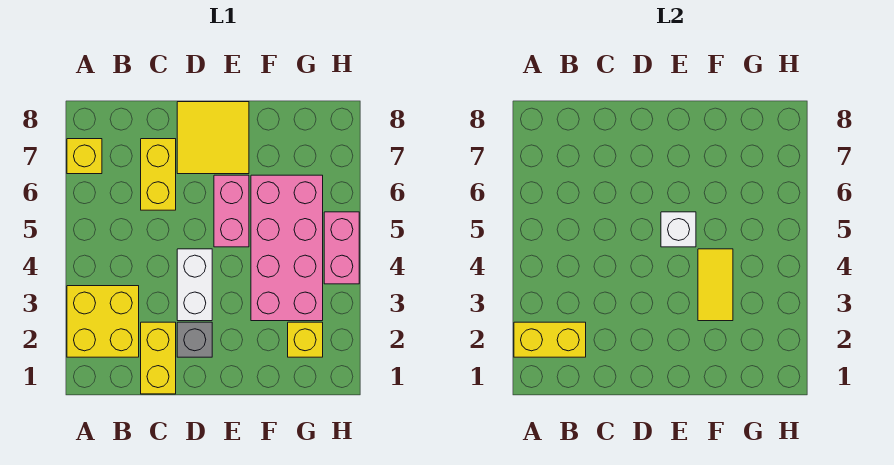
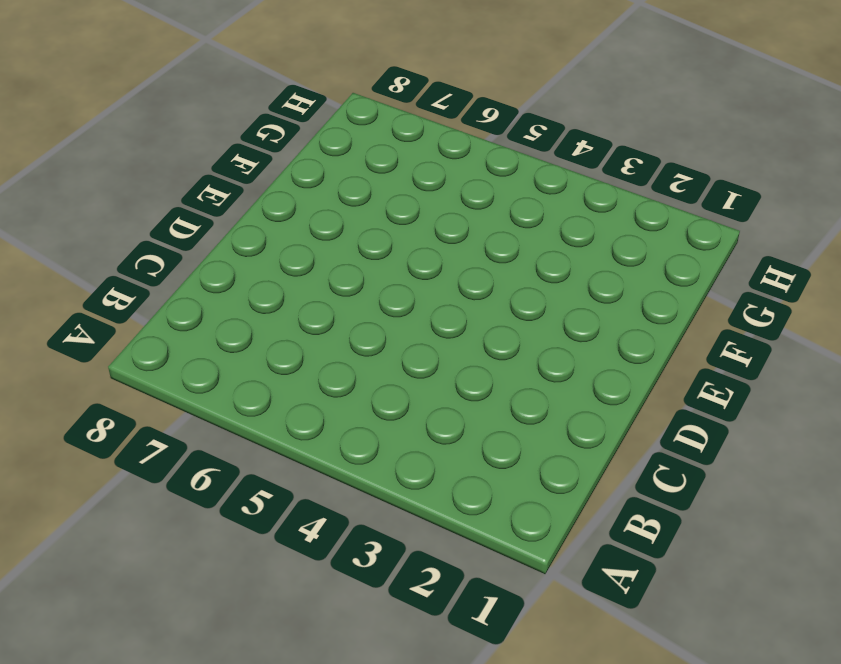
none -> yellow 2x2 brick [67,286,139,357]
none -> yellow 1x1 brick [67,139,102,174]
none -> yellow 1x2 brick [141,322,176,394]

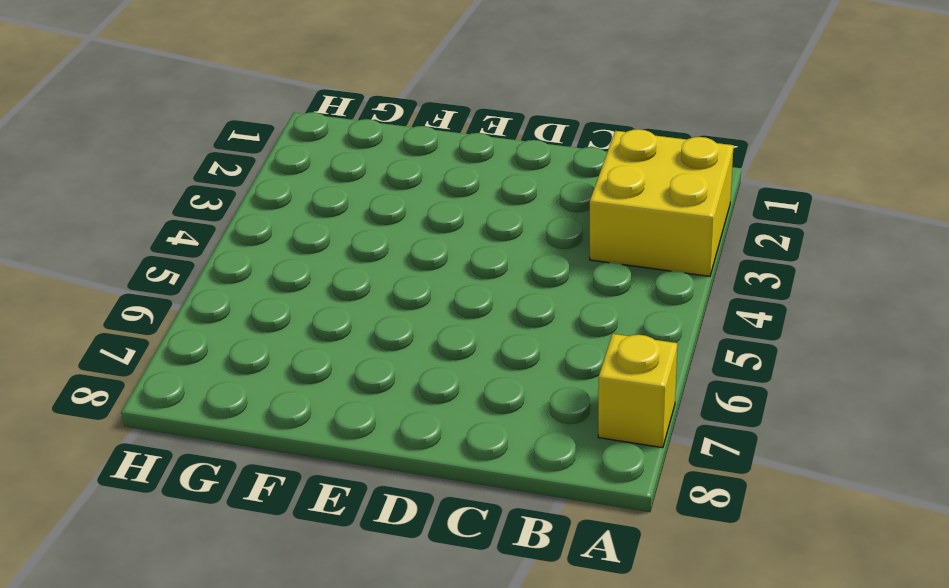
none -> yellow 1x2 brick [141,322,176,394]
none -> yellow 1x2 brick [141,139,176,210]
none -> grey 1x1 brick [177,322,212,357]

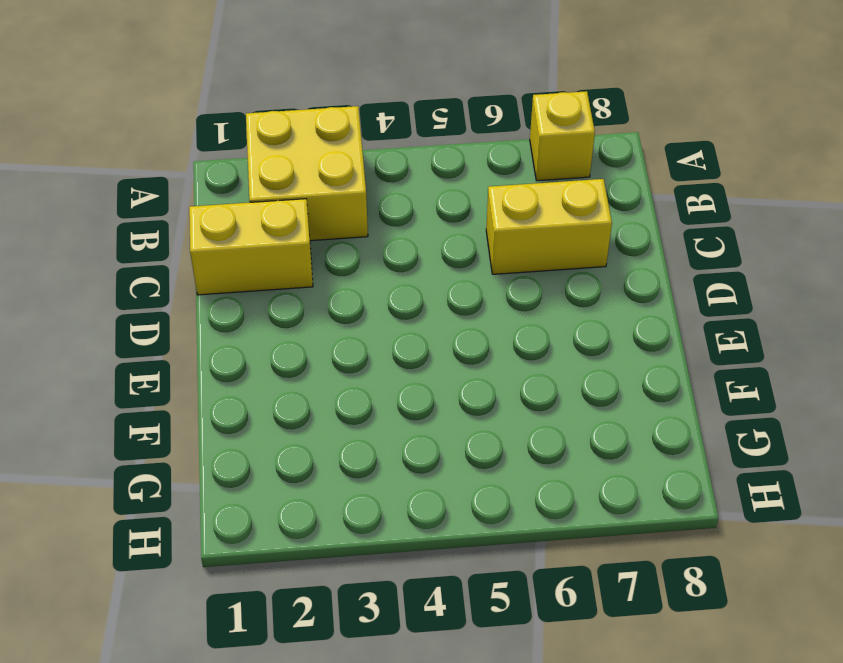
none -> grey 1x1 brick [177,322,212,357]
none -> white 1x2 brick [177,249,212,321]
none -> yellow 2x2 tile [177,102,249,174]

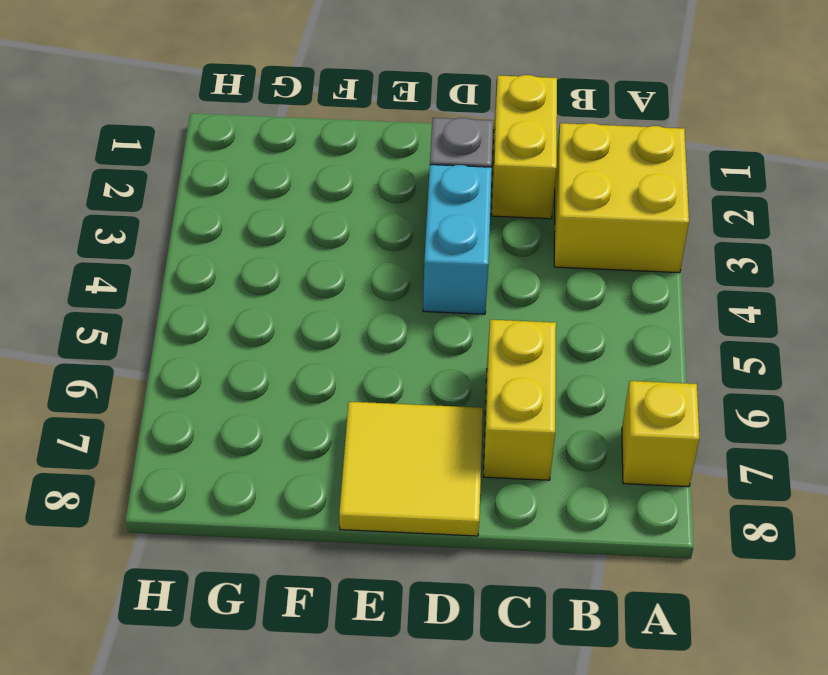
cyan 1x2 brick [423,165,492,314] -> white 1x2 brick [177,249,212,321]
none -> pink 1x2 brick [214,175,249,247]
none -> pink 2x4 brick [251,175,323,321]
none -> yellow 1x1 brick [288,322,323,357]

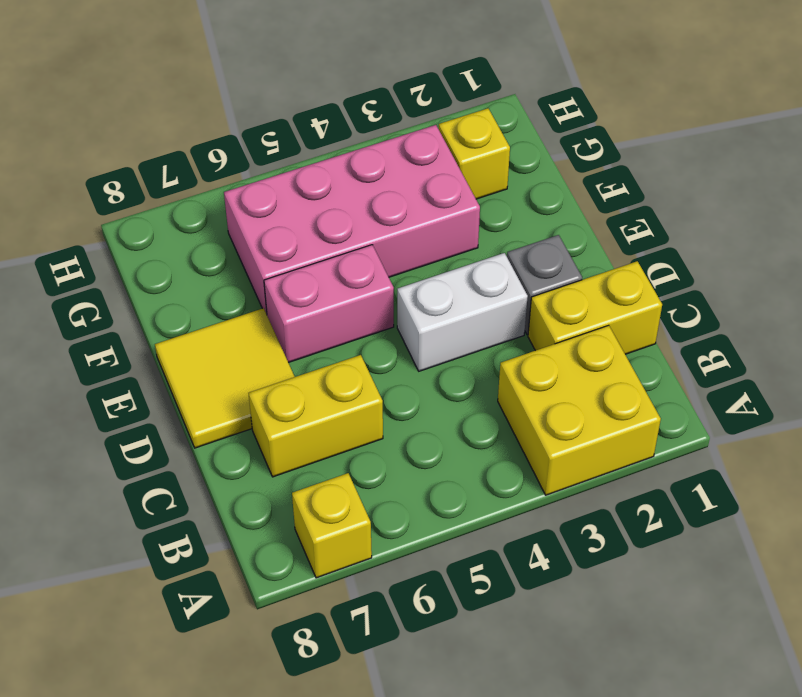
none -> pink 1x2 brick [324,212,359,284]
none -> yellow 1x2 brick [514,322,586,357]
none -> white 1x1 brick [661,212,696,247]

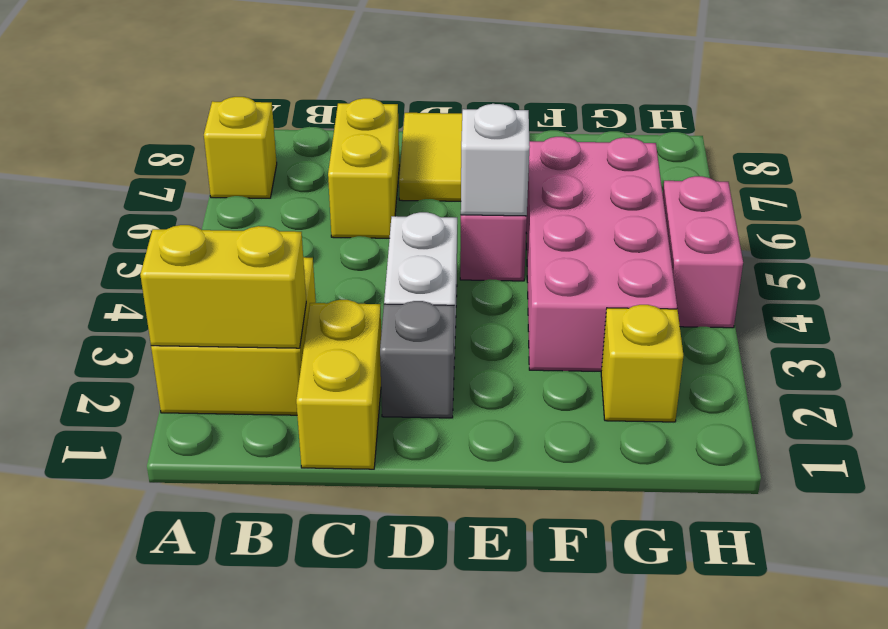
none -> yellow 1x2 tile [698,249,733,321]

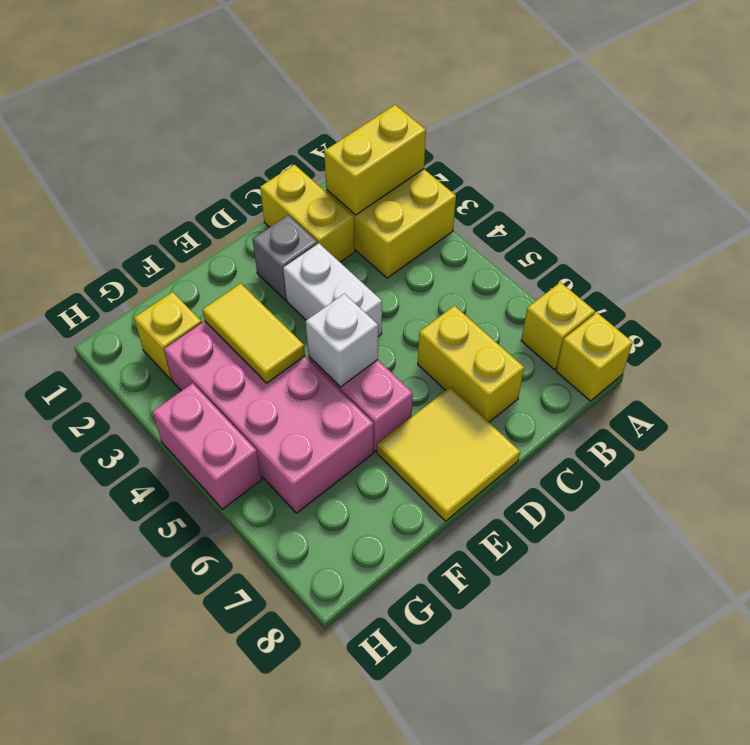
yellow 1x1 brick [556,313,633,401] -> none

